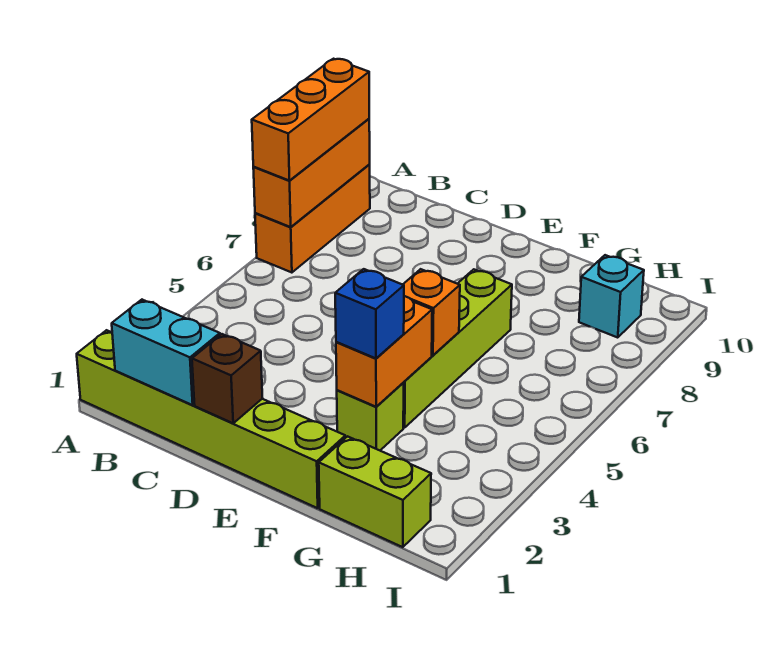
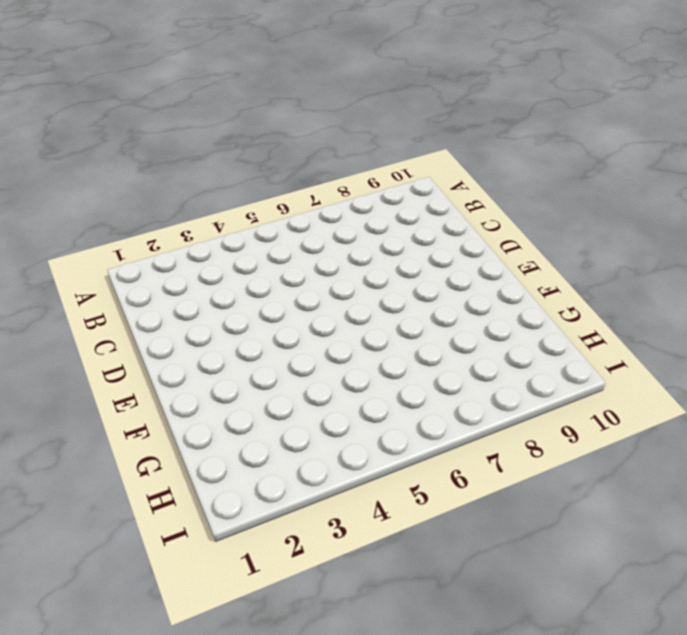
none -> lime 1x6 brick [77,330,345,508]
none -> orange 1x3 brick [255,165,370,273]
none -> lime 1x1 brick [337,383,404,450]

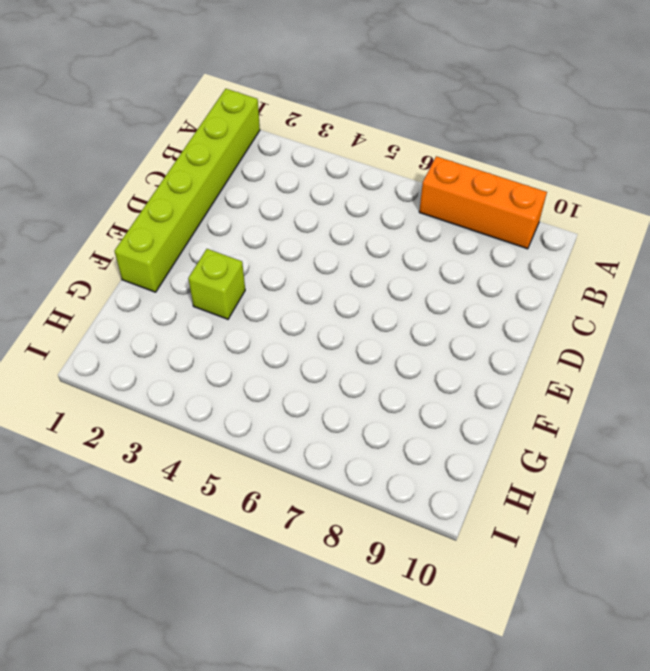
none -> lime 1x4 brick [403,269,512,428]
none -> lime 1x2 brick [319,436,431,547]
none -> cyan 1x1 brick [579,255,644,337]

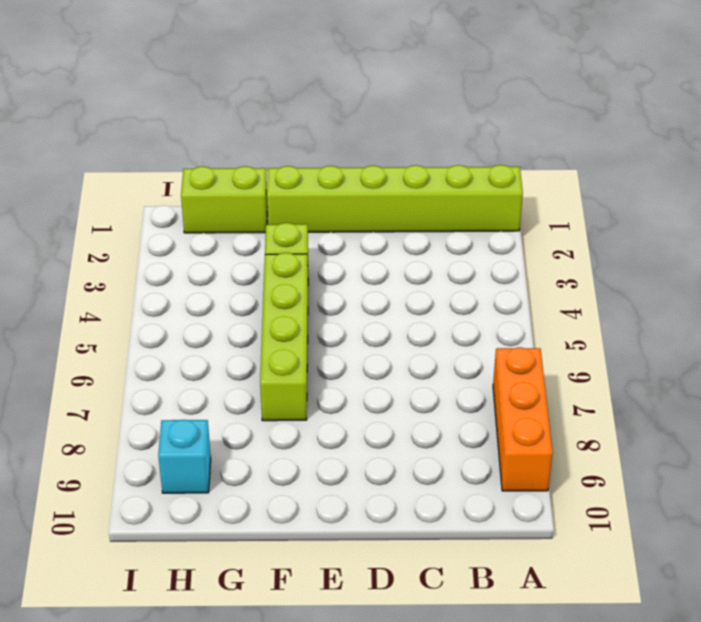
none -> orange 1x3 brick [253,119,370,227]
none -> cyan 1x2 brick [112,300,220,405]
none -> brown 1x1 brick [192,334,262,423]

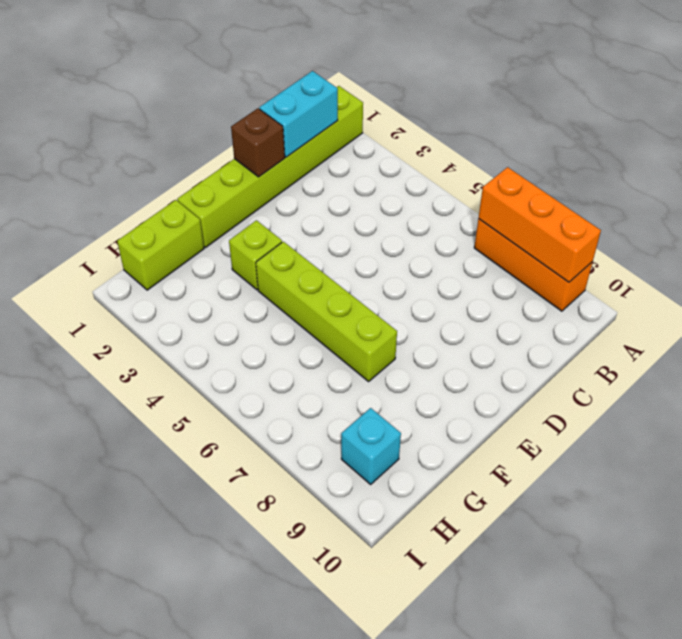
none -> orange 1x2 brick [336,296,432,407]
none -> orange 1x1 brick [403,269,460,355]
none -> orange 1x3 brick [252,59,369,181]

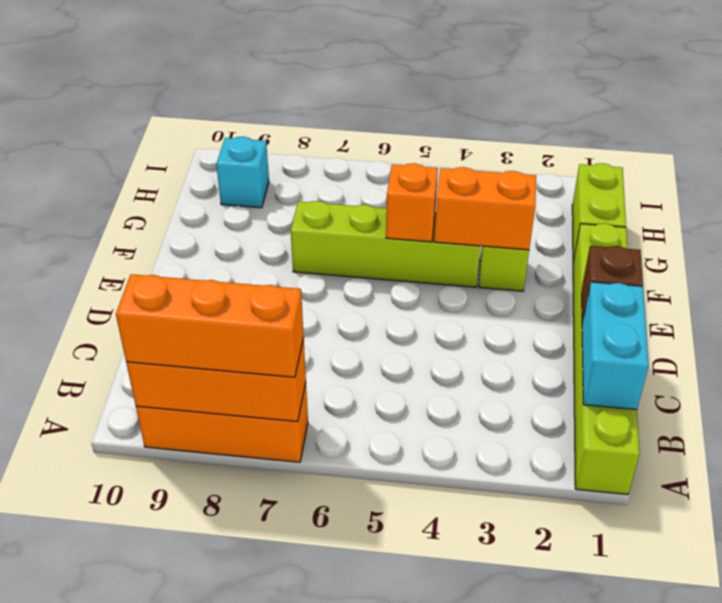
none -> blue 1x1 brick [335,269,404,358]

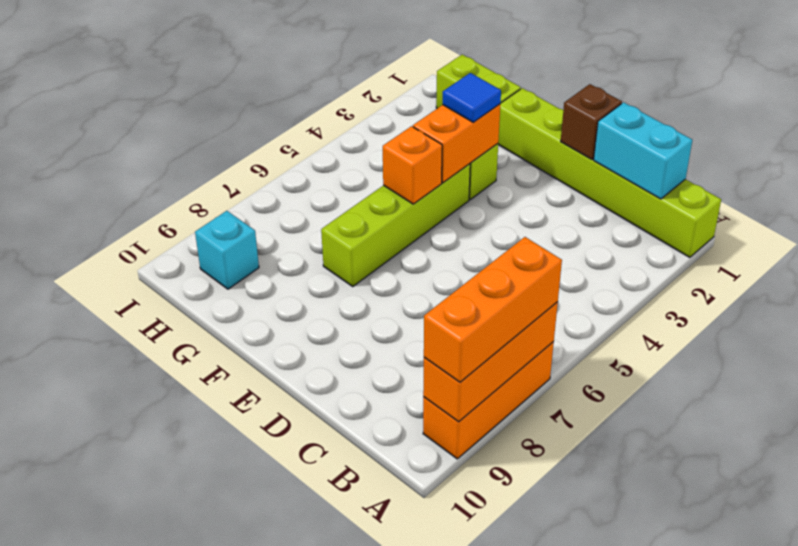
blue 1x1 tile [443,73,501,122] -> blue 1x1 brick [335,269,404,358]

